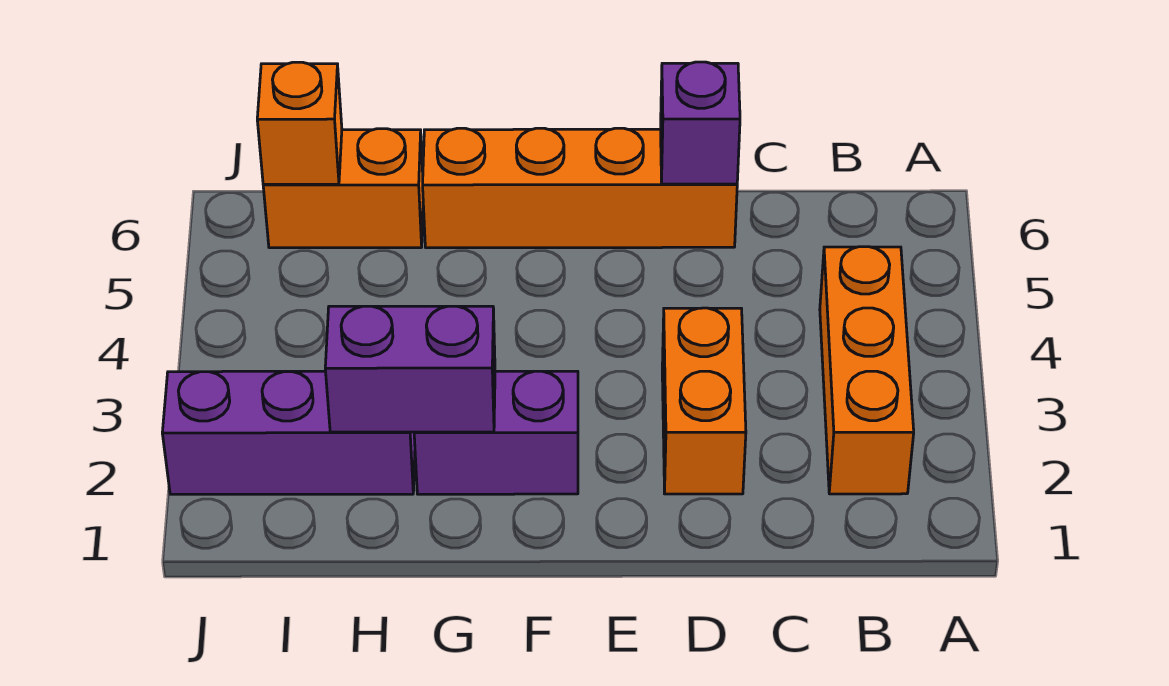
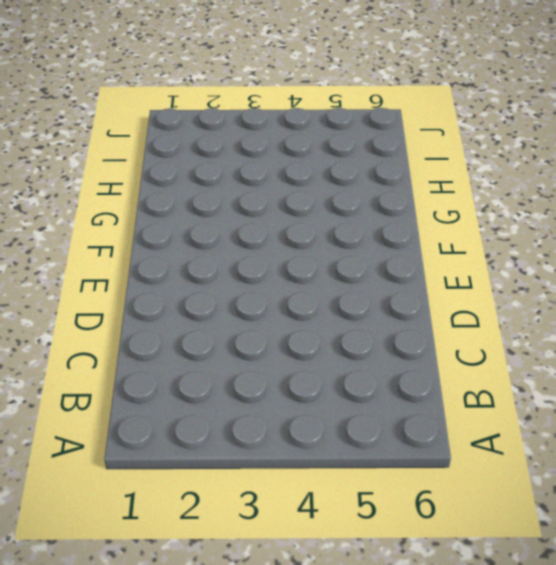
none -> orange 1x3 brick [820,247,914,494]
none -> orange 1x2 brick [662,308,746,494]

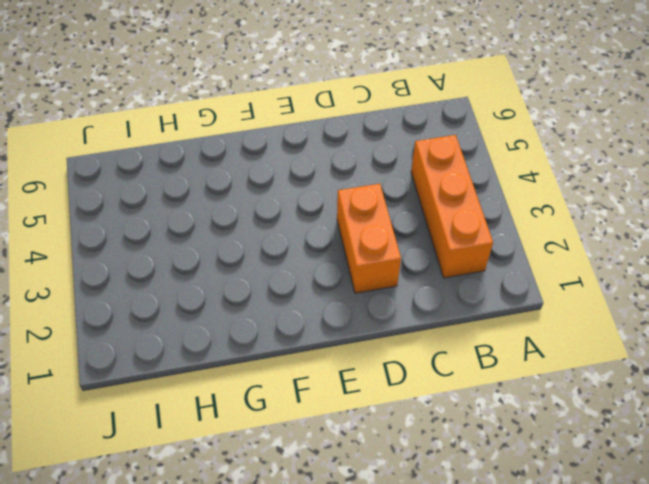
none -> orange 1x4 brick [423,128,737,248]
none -> purple 1x2 brick [414,371,578,494]

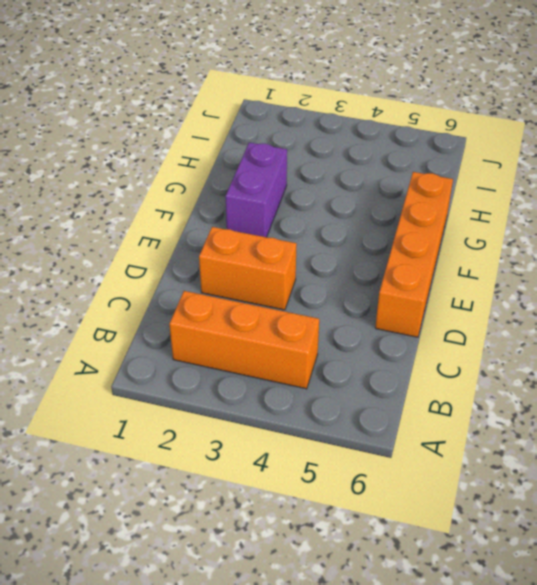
none -> purple 1x3 brick [162,371,415,494]
none -> orange 1x2 brick [263,129,423,248]

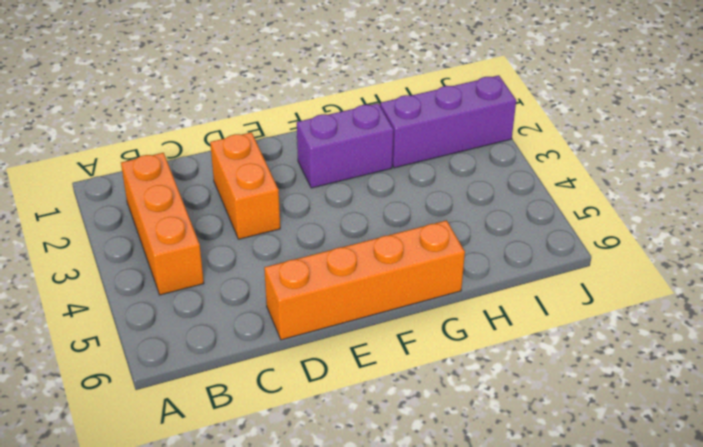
none -> orange 1x2 brick [263,129,423,248]
none -> purple 1x1 brick [661,62,740,184]

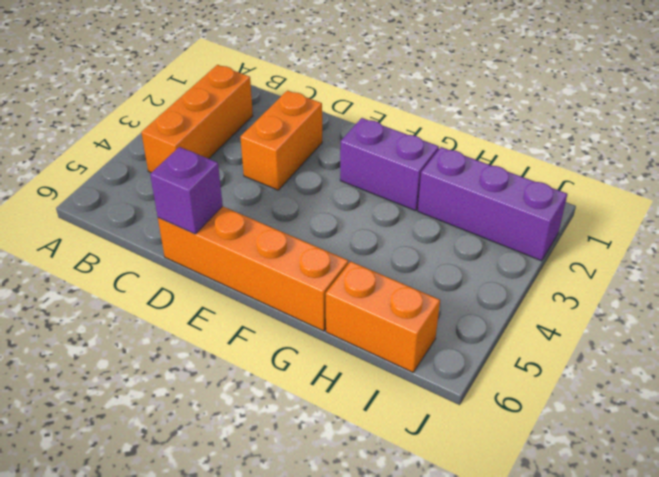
none -> purple 1x2 brick [325,306,495,432]
none -> orange 1x1 brick [257,62,342,184]

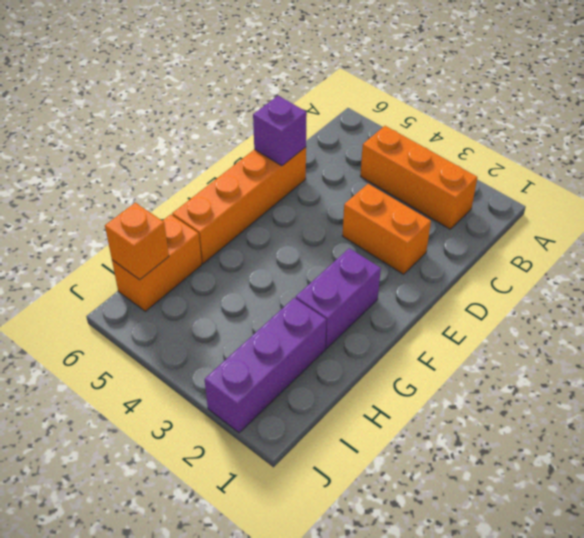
none -> purple 1x2 brick [325,306,495,432]

